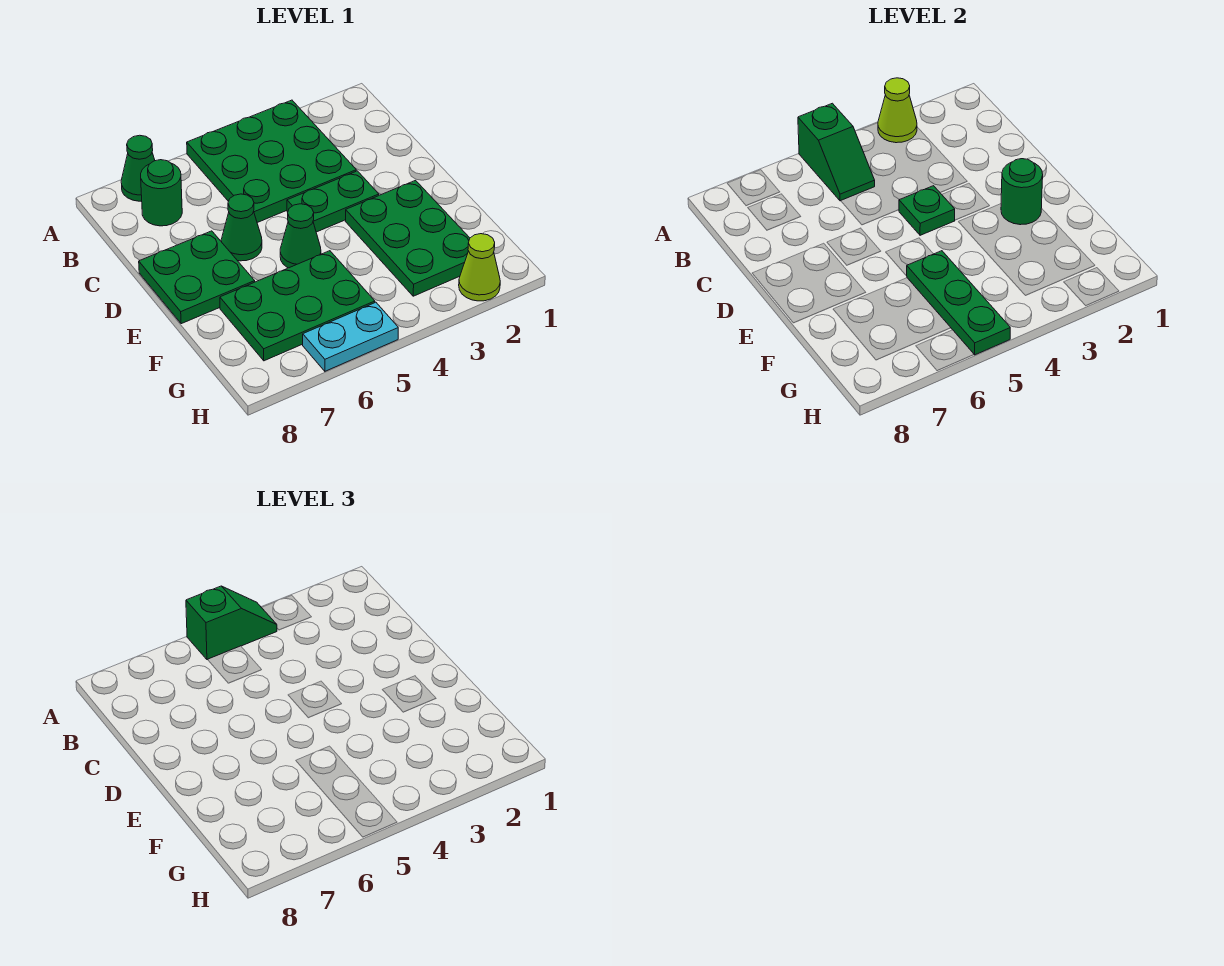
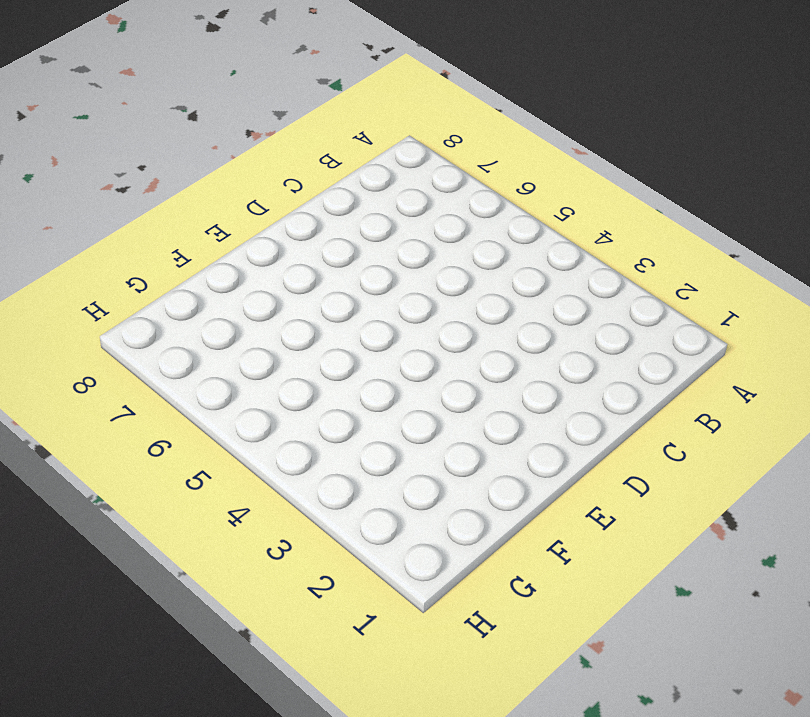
none -> green 3x3 plate [187,100,356,223]
none -> green 1x1 cone [121,135,155,201]
none -> green 1x1 round brick [141,160,182,226]

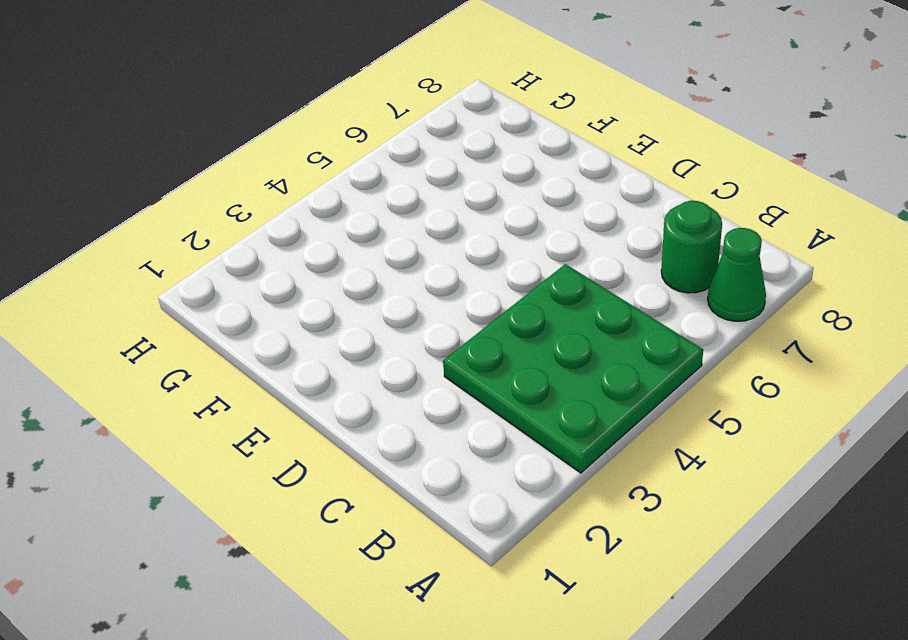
none -> green 1x2 plate [287,171,379,232]
none -> green 1x1 cone [221,194,262,261]
none -> green 2x2 plate [139,231,255,324]

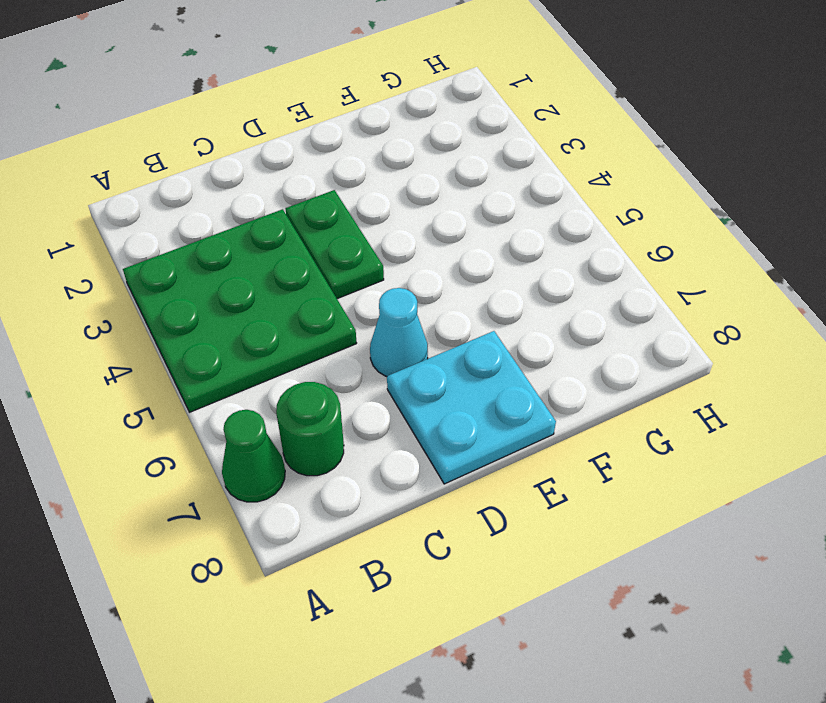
cyan 1x1 cone [370,288,428,377] -> green 1x1 cone [221,194,262,261]
cyan 2x2 plate [387,331,556,484] -> green 2x2 plate [139,231,255,324]
none -> green 2x3 plate [345,181,470,296]
none -> green 1x1 cone [280,204,321,268]
none -> green 2x3 plate [220,251,375,361]

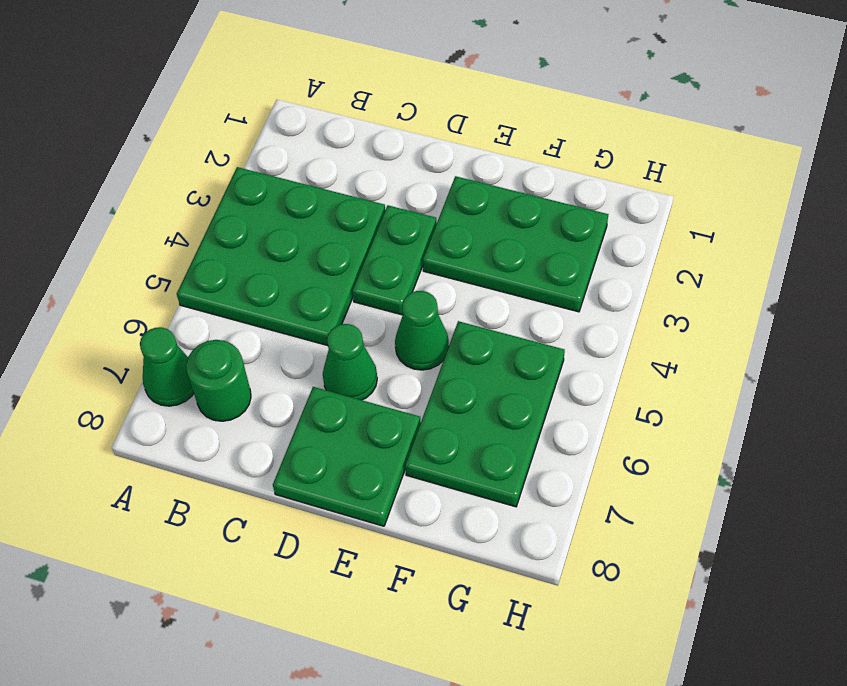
none -> lime 1x1 cone [459,234,500,301]
none -> cyan 1x2 plate [303,302,398,371]
none -> lime 1x1 cone [878,78,917,143]

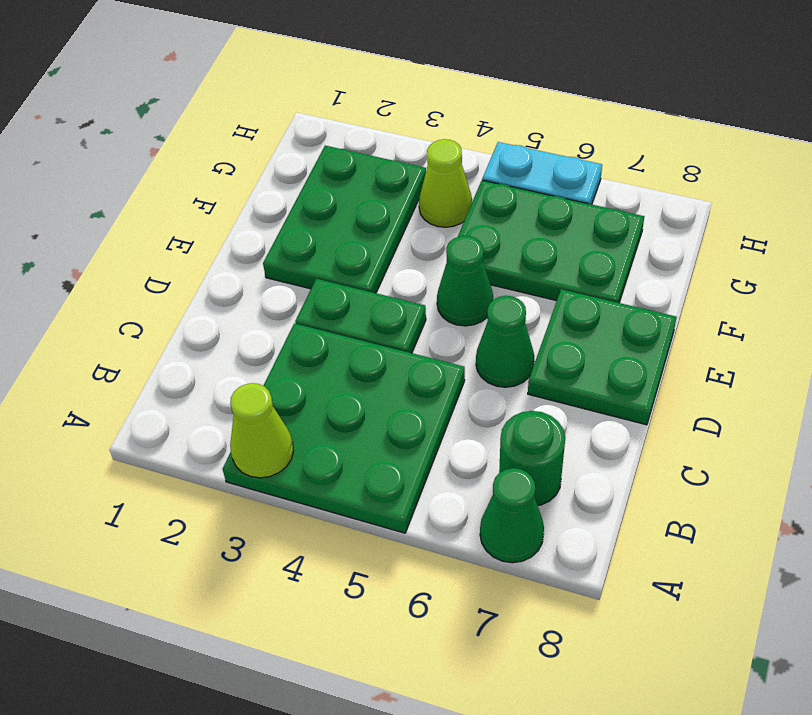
lime 1x1 cone [419,139,472,227] -> lime 1x1 cone moved to [459,234,500,301]
none -> green 1x2 slope [798,103,875,201]
none -> green 1x1 plate [899,186,955,235]
none -> green 1x1 round brick [1001,159,1043,225]

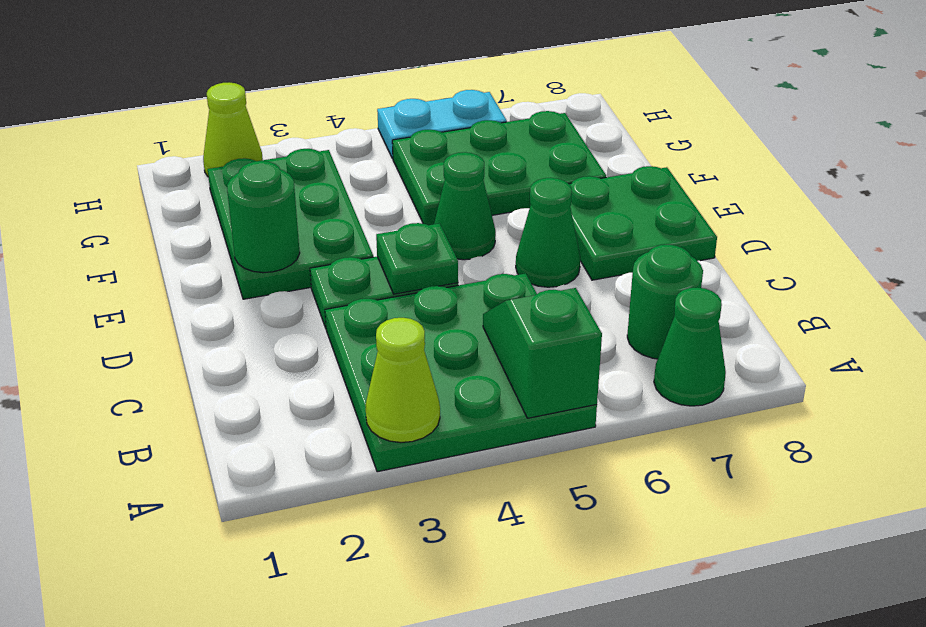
none -> green 1x3 plate [907,251,1010,355]
none -> green 1x2 slope [186,586,277,660]

